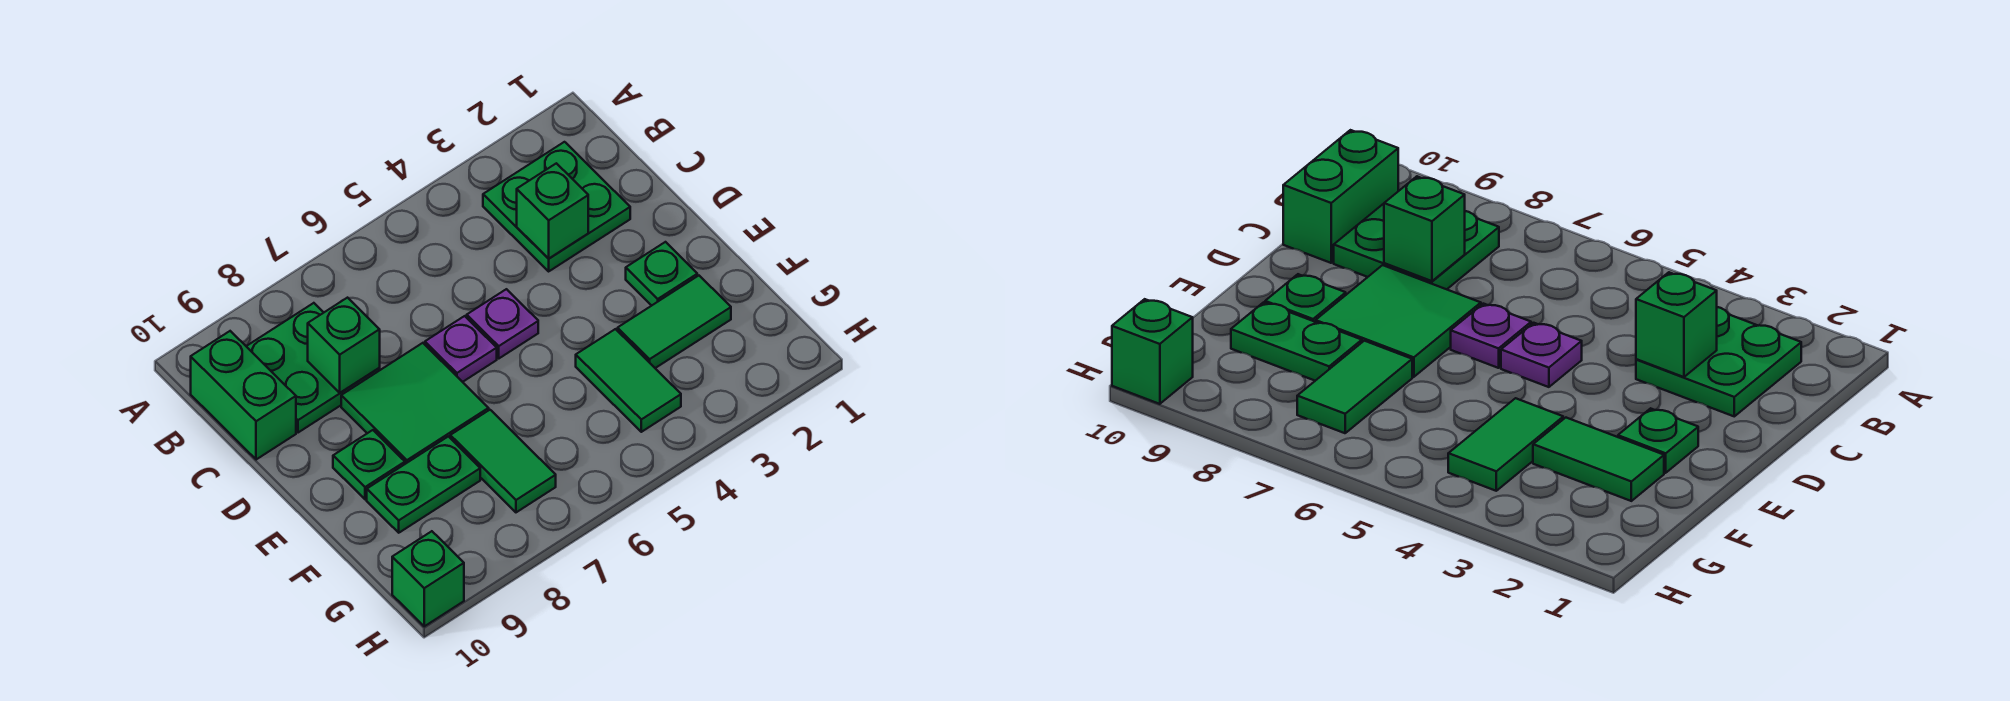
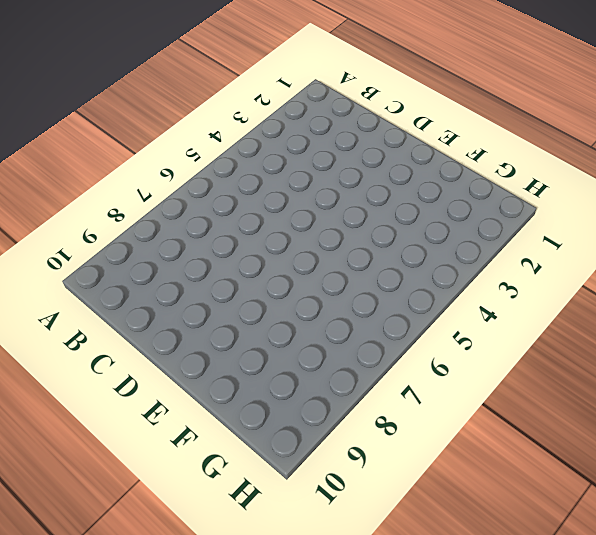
none -> green 2x2 plate [483,142,630,271]
none -> green 2x2 plate [246,303,380,433]
none -> green 1x2 brick [191,331,296,460]

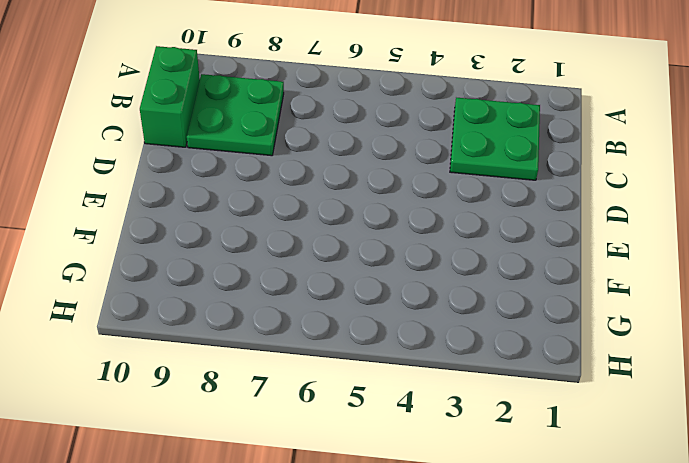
none -> purple 1x1 plate [467,289,538,358]
none -> purple 1x1 plate [425,316,497,382]
none -> green 2x2 tile [341,343,489,464]

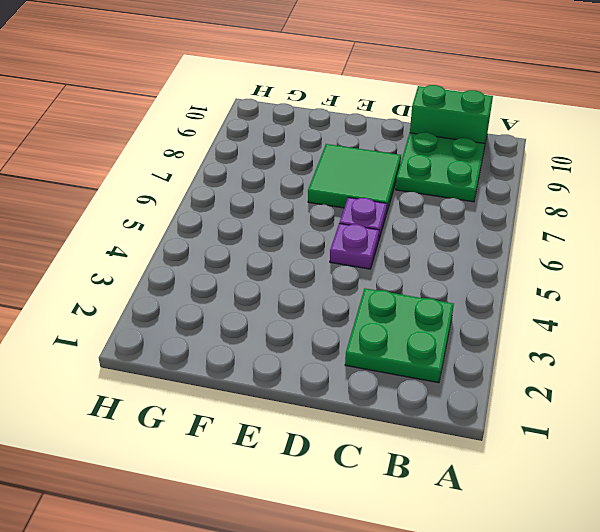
none -> green 1x1 plate [626,242,697,306]
none -> green 1x1 plate [333,430,405,499]
none -> green 1x2 tile [618,276,731,368]

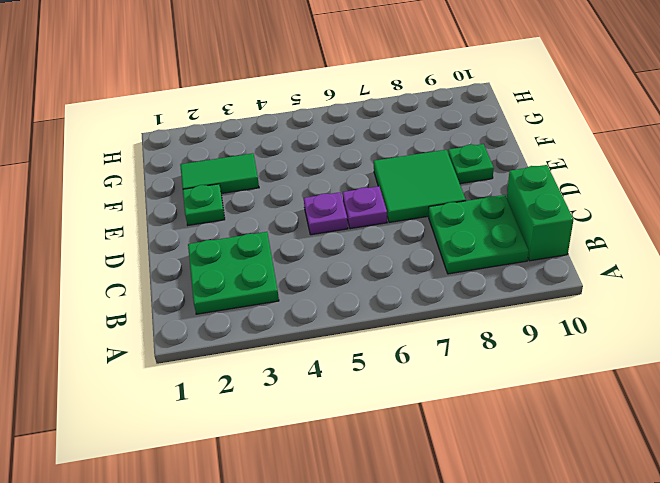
none -> green 1x2 tile [576,329,681,432]
none -> green 1x2 tile [450,410,556,512]
none -> green 1x2 plate [367,436,480,533]

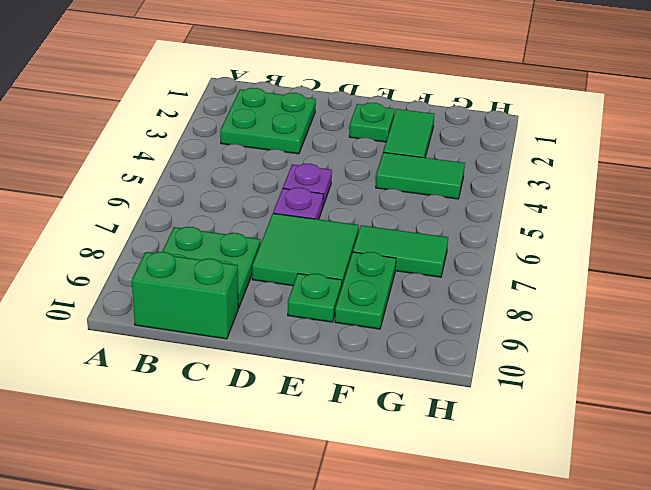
none -> green 1x1 brick [392,531,464,626]
none -> green 1x1 brick [517,163,588,259]
none -> green 1x1 brick [308,298,380,393]

